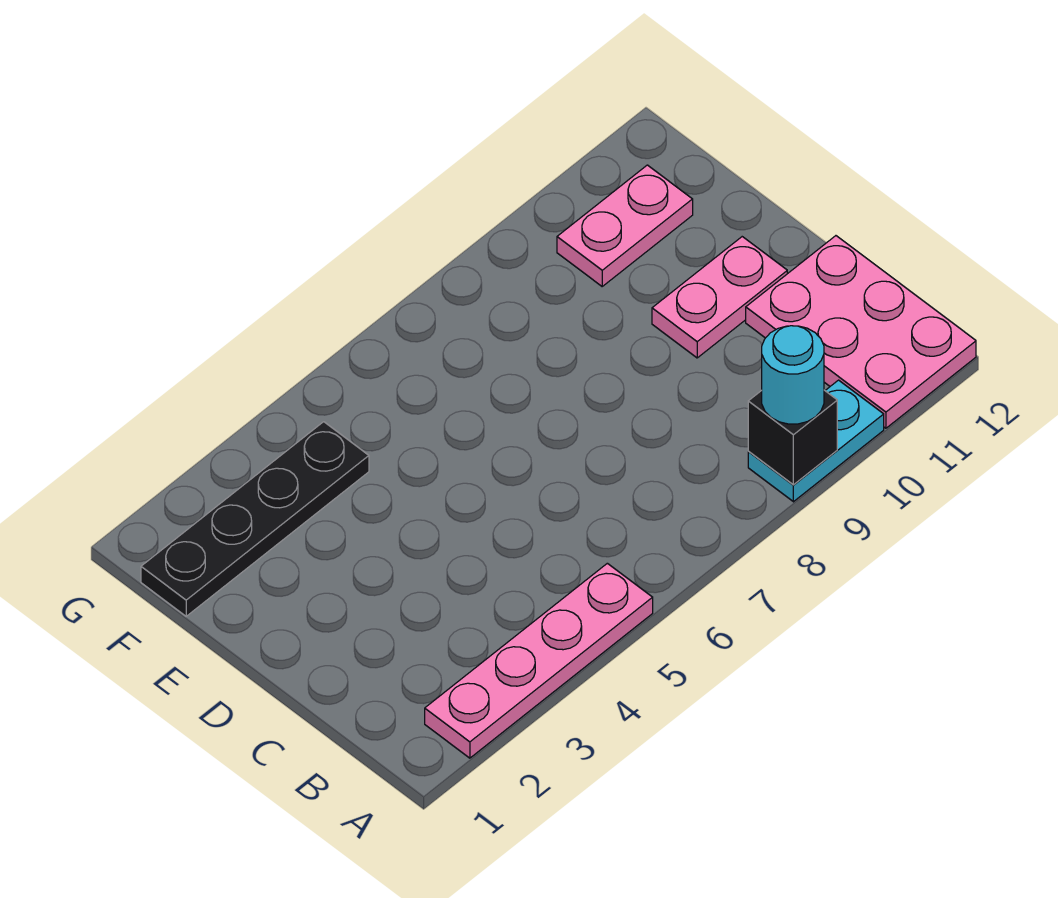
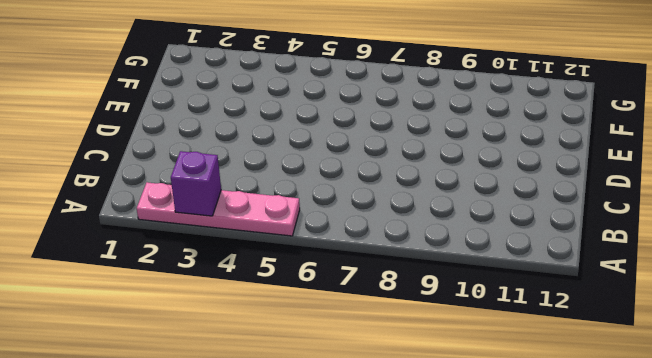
purple 1x1 brick [171,151,221,216] -> none
none -> cyan 1x2 plate [748,380,884,502]
none -> pink 2x3 plate [746,236,976,428]

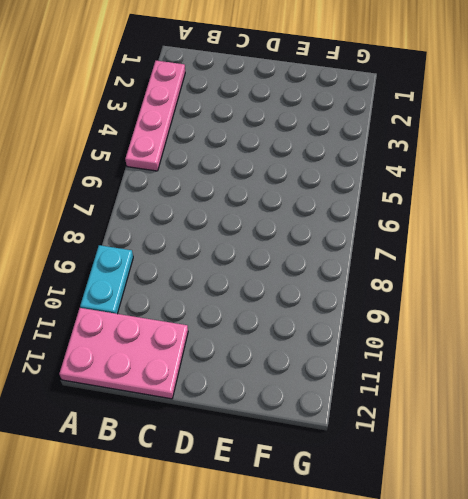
none -> pink 1x2 plate [652,237,787,358]
none -> black 1x4 plate [141,422,369,616]

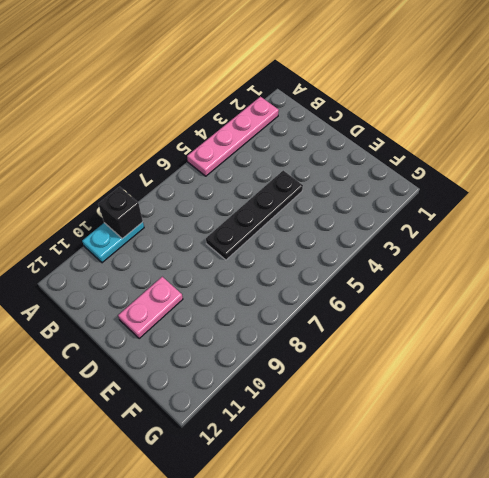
black 1x4 plate [206,170,303,260] -> black 1x4 plate moved to [141,422,369,616]
none -> pink 2x3 plate [746,236,976,428]
none -> pink 1x2 plate [557,165,693,286]

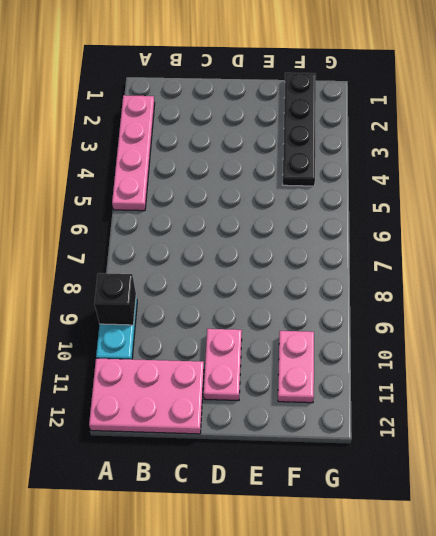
none -> cyan 1x1 round brick [762,326,824,424]

